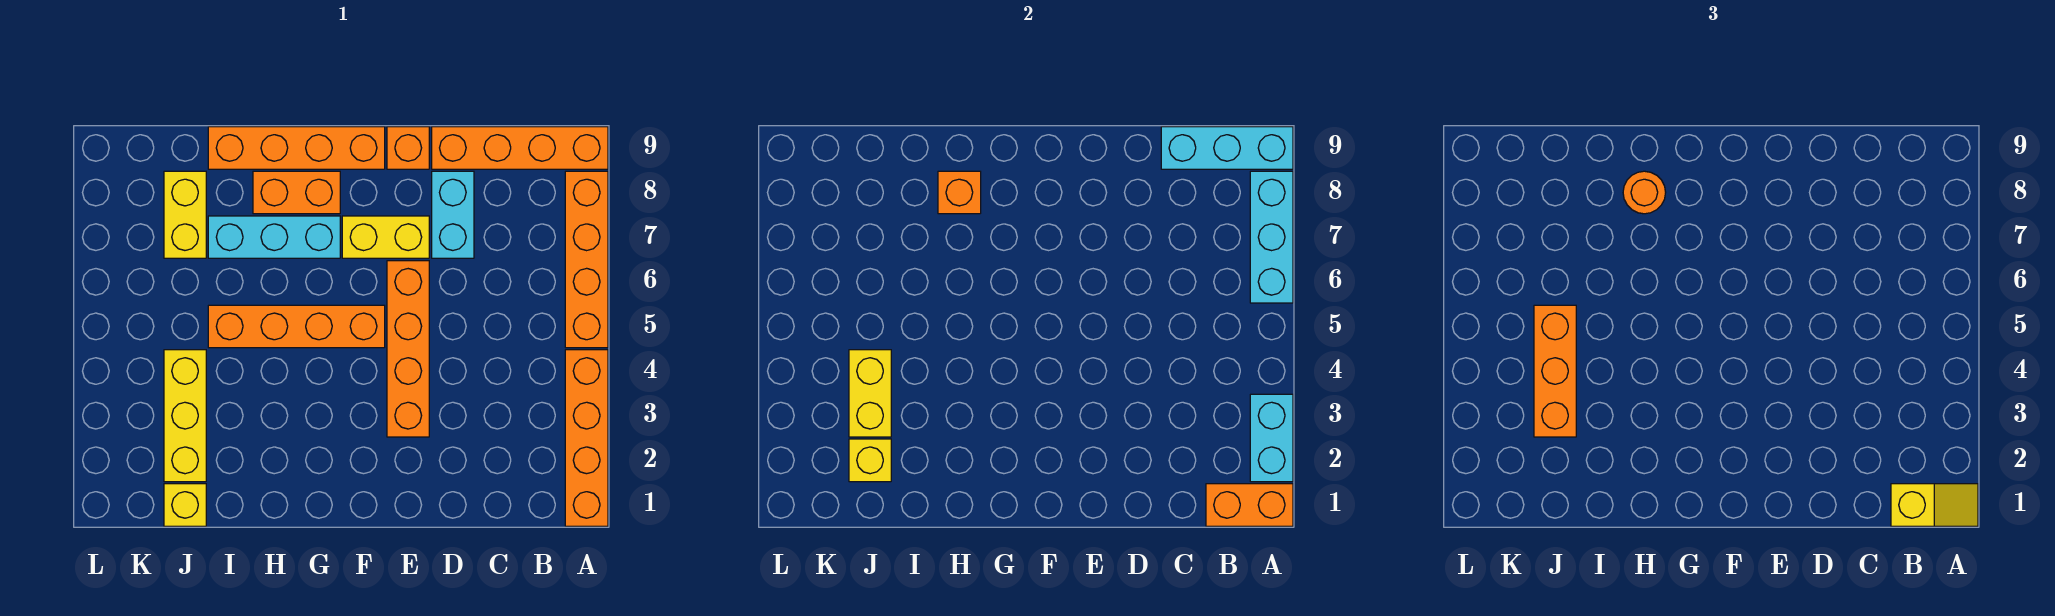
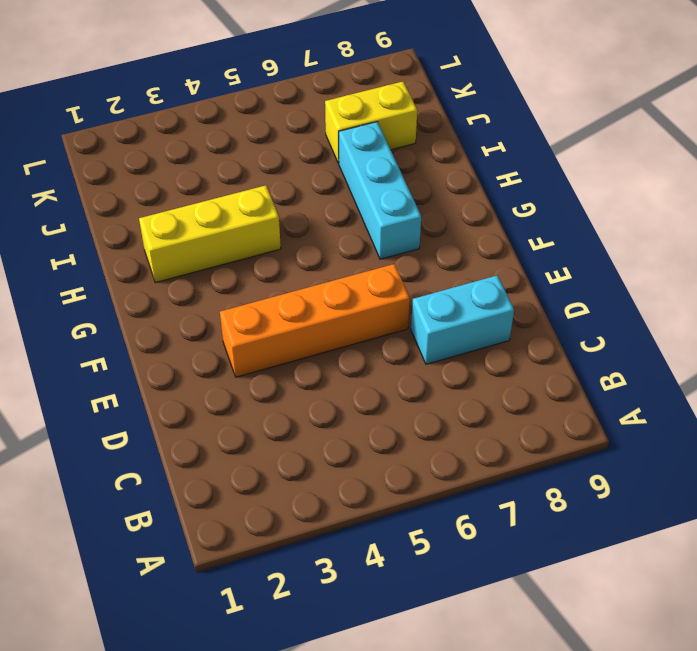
yellow 1x3 brick [139,185,281,283] -> yellow 1x3 brick moved to [164,350,206,482]
none -> orange 1x4 brick [565,350,608,526]
none -> orange 1x4 brick [565,171,608,348]
none -> orange 1x4 brick [432,127,608,169]

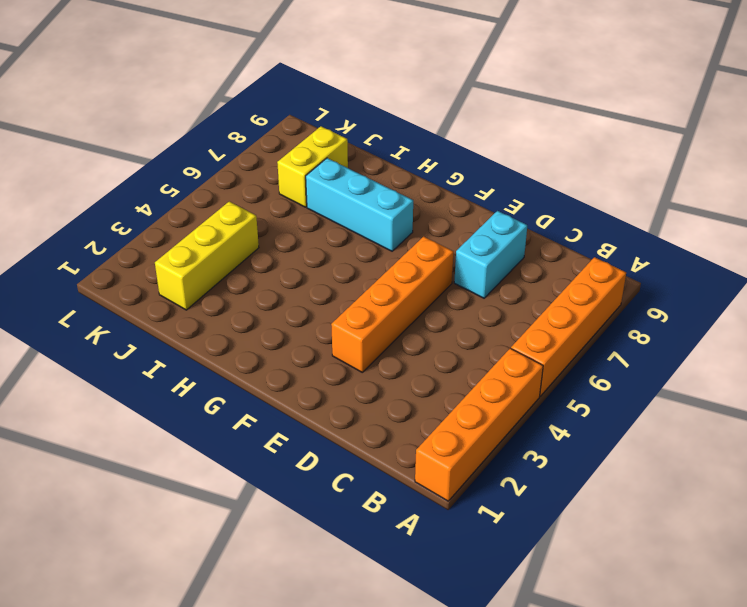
none -> orange 1x4 brick [432,127,608,169]
none -> yellow 1x2 brick [342,216,429,258]
none -> orange 1x1 brick [387,127,429,169]

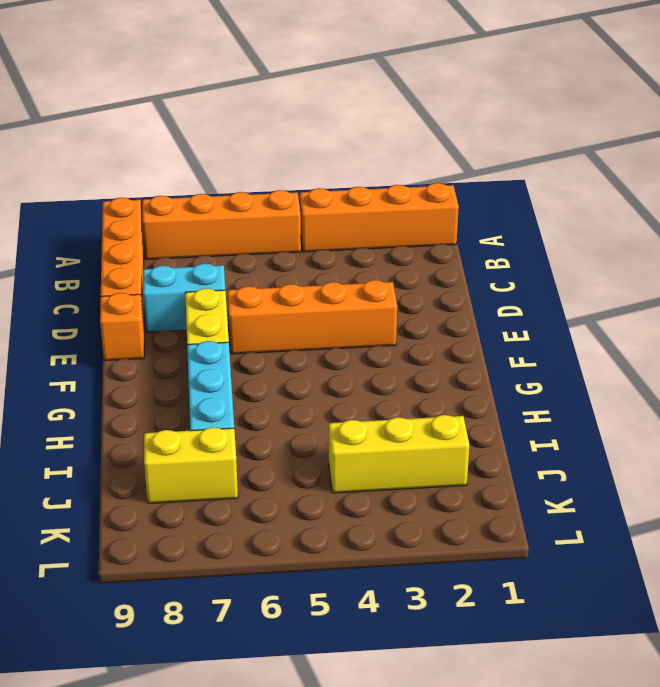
none -> orange 1x4 brick [208,305,385,348]
none -> orange 1x4 brick [208,127,385,169]
none -> orange 1x2 brick [253,171,340,214]

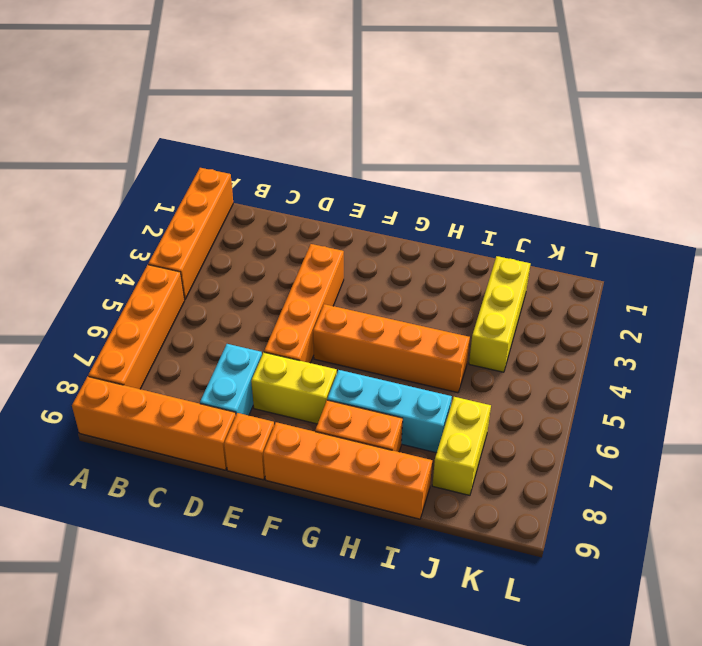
none -> yellow 1x1 brick [164,484,206,526]
none -> orange 1x2 brick [1206,484,1293,526]
none -> cyan 1x2 brick [1250,394,1293,482]

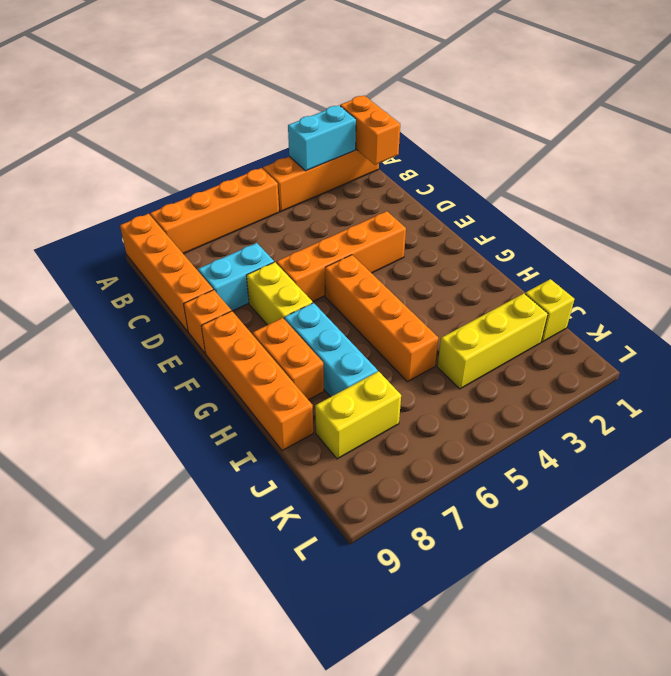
none -> cyan 1x3 brick [1250,171,1293,303]
none -> cyan 1x3 brick [1161,127,1293,169]
none -> orange 1x1 brick [938,171,981,214]

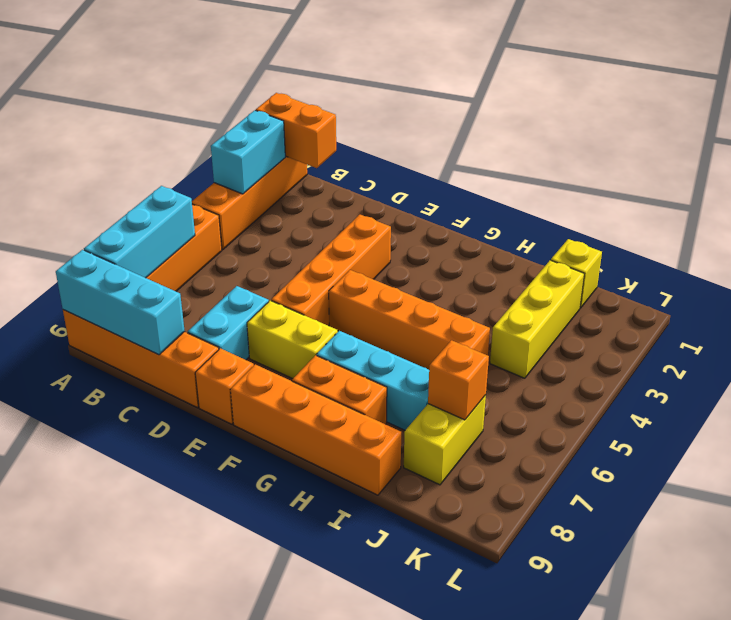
orange 1x1 brick [428,340,489,420] -> orange 1x1 brick moved to [938,171,981,214]
none -> yellow 1x1 brick [849,439,891,482]
none -> yellow 1x2 brick [849,350,891,437]
none -> yellow 1x2 slope [1891,484,1978,526]

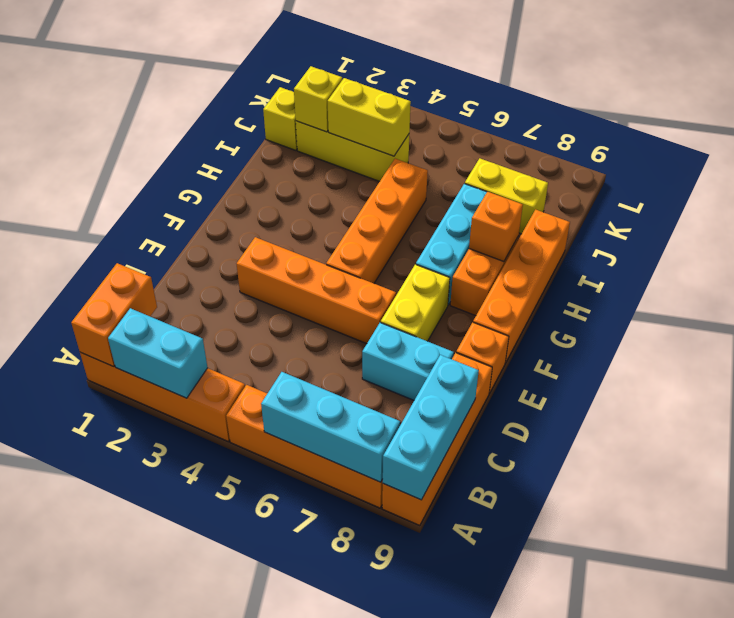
none -> yellow 1x2 slope [1891,484,1978,526]
none -> orange 1x1 round brick [1623,171,1666,214]
none -> orange 1x3 brick [1534,305,1576,437]

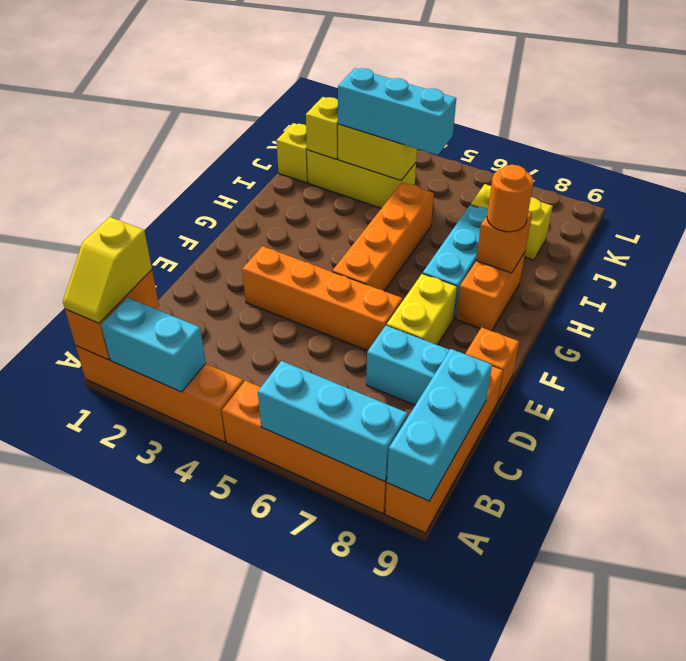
cyan 1x3 brick [338,68,456,155] -> orange 1x3 brick [1534,305,1576,437]
none -> orange 1x4 brick [208,127,385,169]

